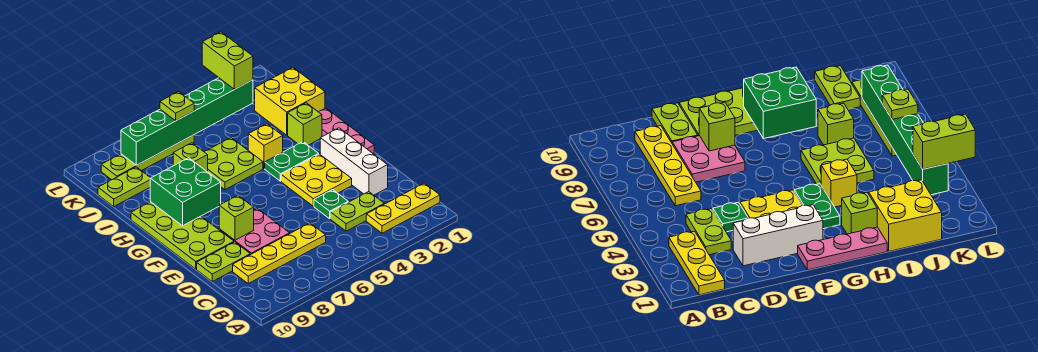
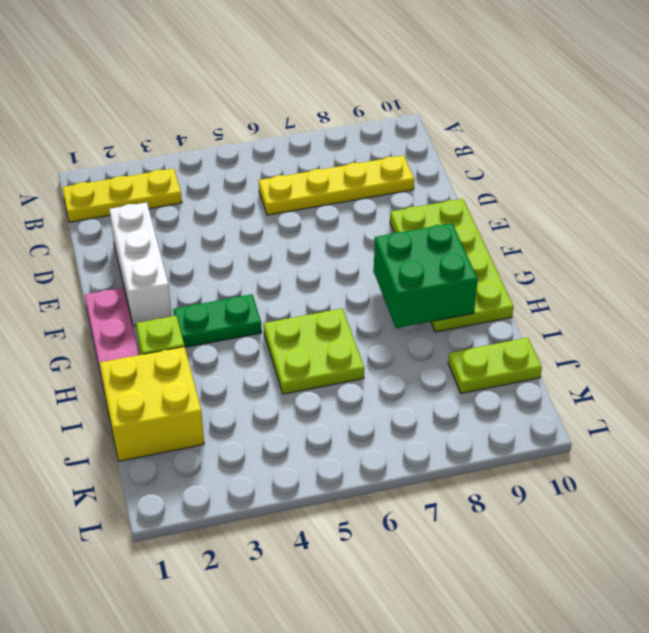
none -> lime 1x2 plate [330,192,384,231]
none -> green 1x1 plate [314,190,348,219]
none -> pink 2x2 plate [219,209,290,255]

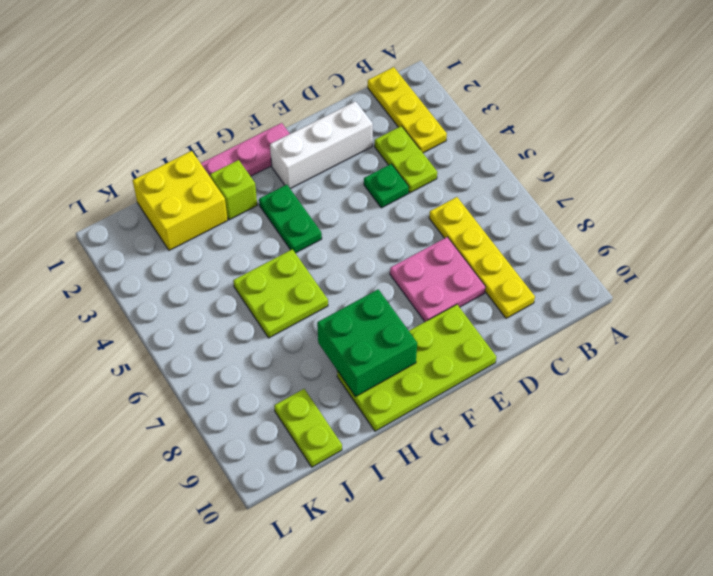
none -> lime 1x2 plate [197,242,250,281]
none -> yellow 2x2 plate [281,154,352,206]
none -> yellow 1x1 brick [248,124,283,169]

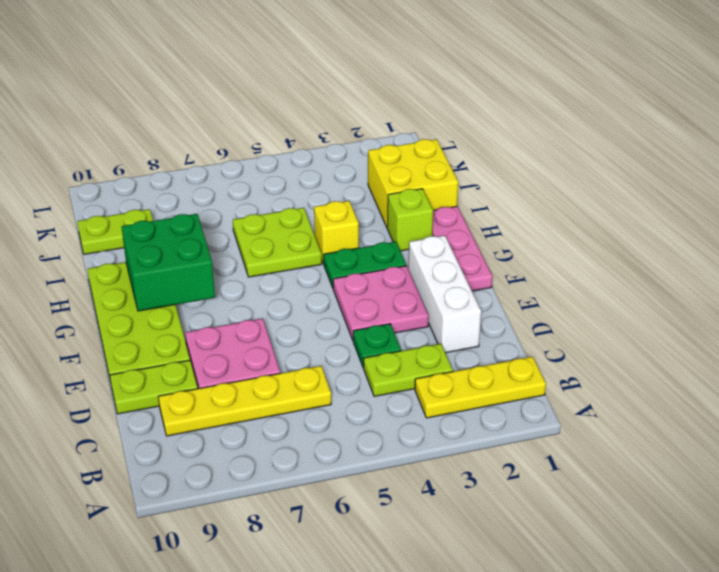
pink 2x2 plate [333,266,429,340] -> yellow 2x2 plate [281,154,352,206]
none -> lime 1x1 brick [173,143,208,172]
none -> lime 1x4 plate [101,135,194,180]
none -> lime 1x1 brick [219,195,254,240]

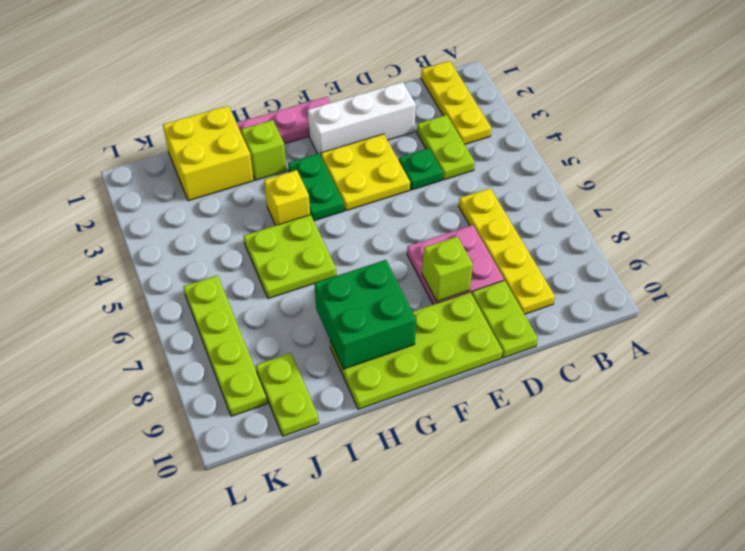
none -> lime 1x1 brick [173,143,208,172]
none -> green 1x6 brick [121,78,253,165]
none -> lime 1x2 brick [202,32,253,89]

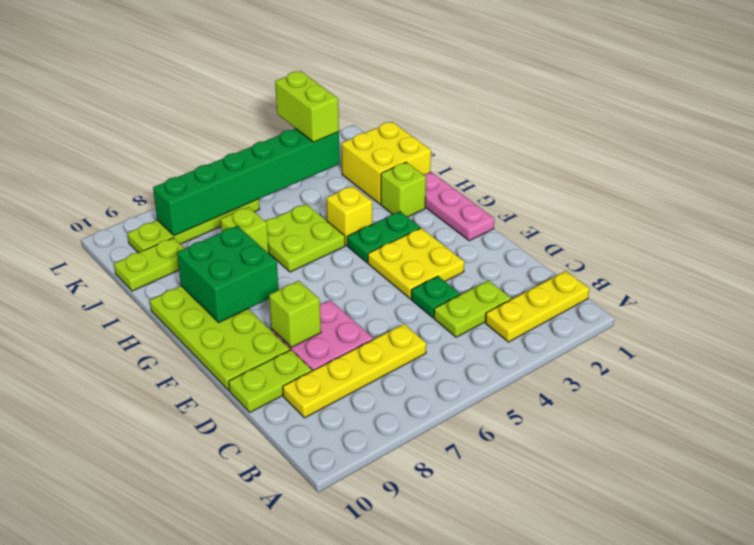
none -> white 1x3 brick [320,128,388,195]
none -> lime 1x1 plate [160,92,194,121]

